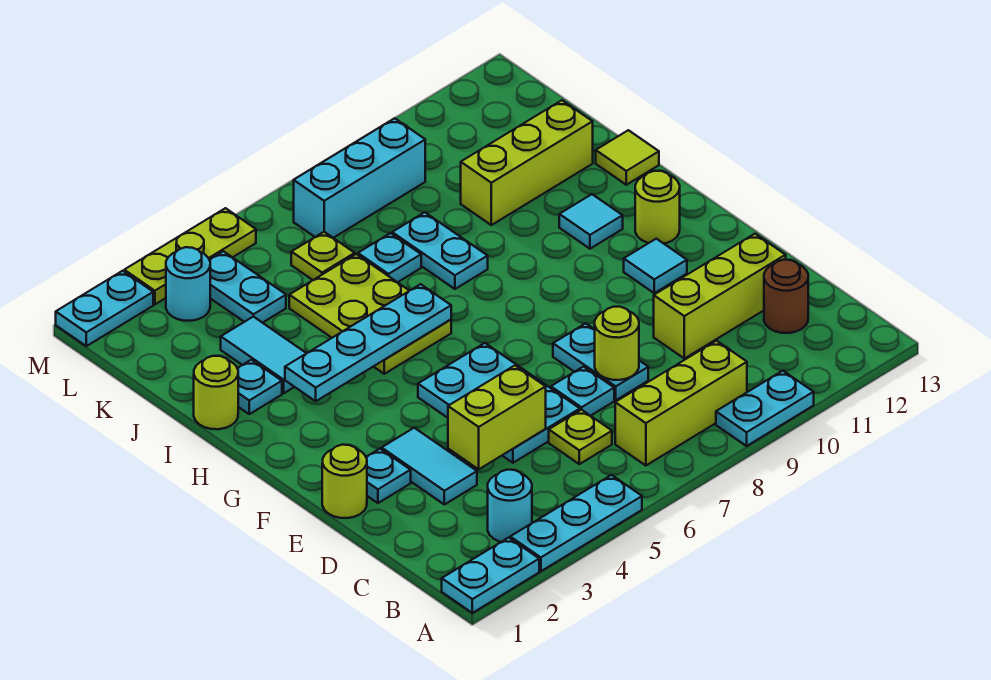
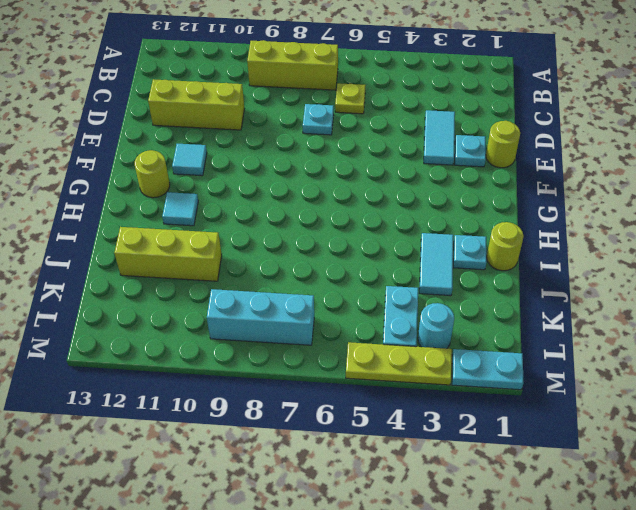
none -> cyan 1x2 plate [442,538,539,613]
none -> cyan 1x3 plate [510,475,642,571]
none -> cyan 1x2 plate [716,371,814,446]
none -> cyan 1x1 round brick [488,470,532,542]

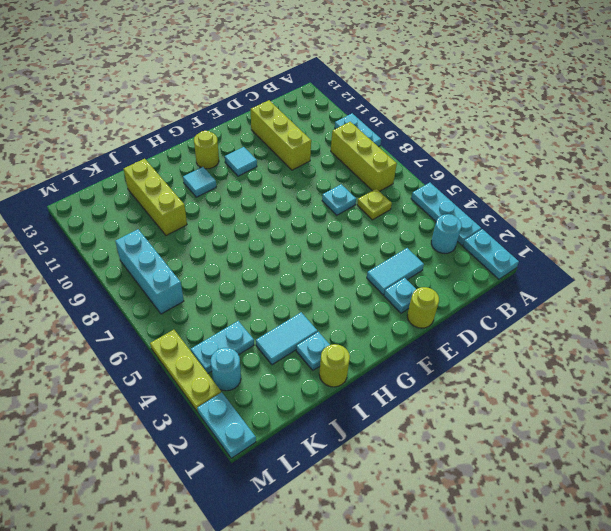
none -> brown 1x1 round brick [764,260,808,333]
none -> cyan 2x3 plate [418,343,580,463]
none -> cyan 1x2 plate [553,323,648,400]
none -> lime 2x3 plate [289,254,451,374]

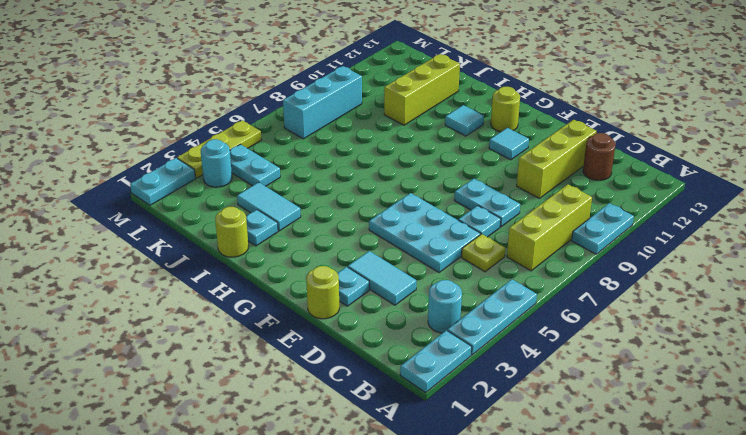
none -> lime 2x3 plate [289,254,451,374]
none -> cyan 1x2 plate [392,212,488,289]
none -> lime 1x1 tile [596,130,659,185]
none -> cyan 1x1 plate [358,233,421,282]

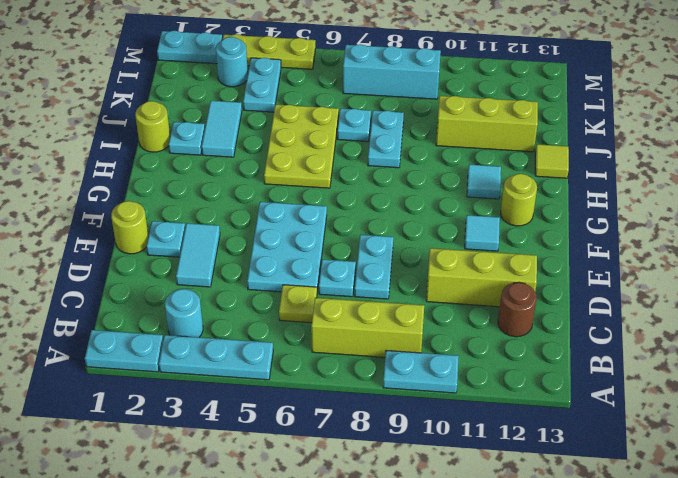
none -> lime 1x1 plate [291,232,355,280]
none -> lime 1x2 brick [448,366,546,469]
none -> lime 1x1 round brick [594,307,639,380]
none -> cyan 1x4 plate [285,284,451,401]

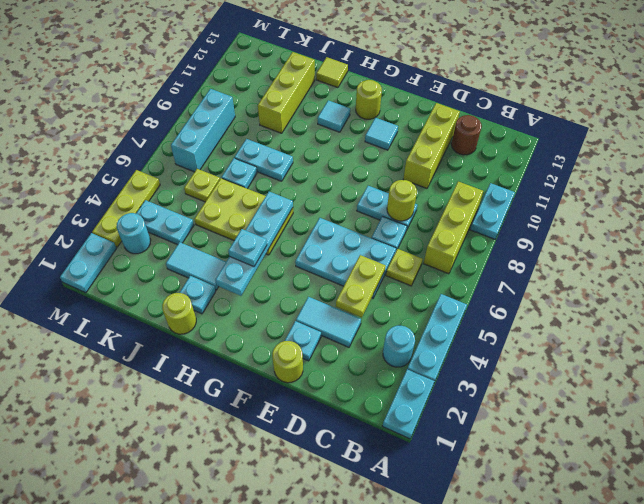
lime 1x2 plate [336,255,386,317] -> lime 1x2 brick [448,366,546,469]
cyan 1x1 plate [228,229,267,267] -> none

